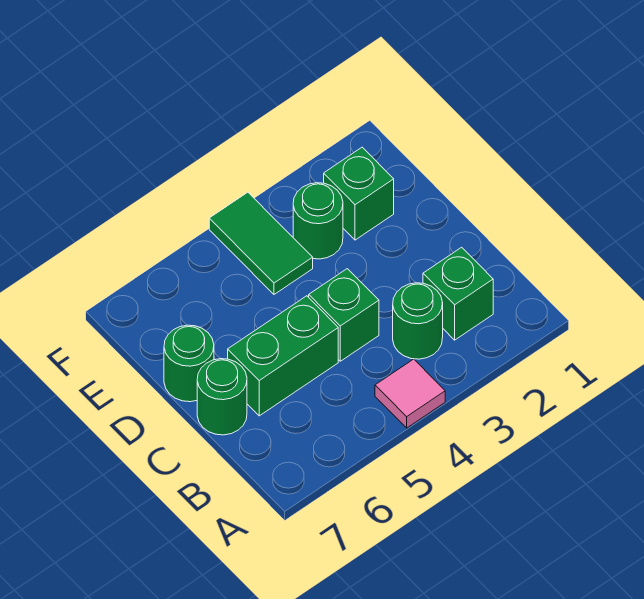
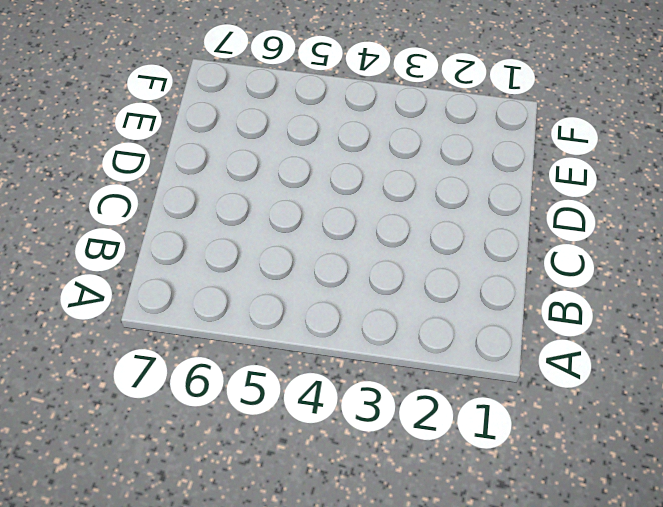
none -> pink 1x1 tile [375,359,445,428]
none -> green 1x1 brick [423,247,493,340]

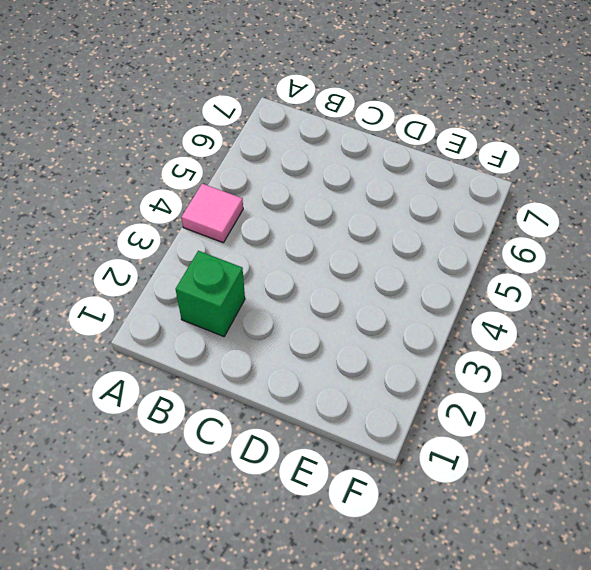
none -> green 1x1 round brick [393,283,443,359]
none -> green 1x1 brick [309,269,379,361]

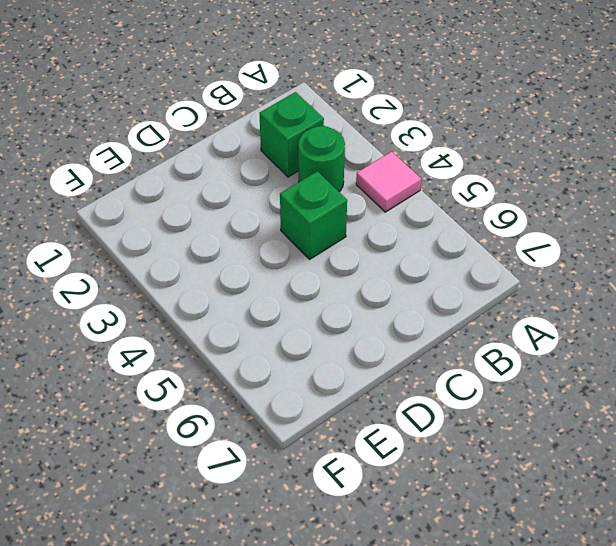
none -> green 1x2 brick [228,296,338,416]
none -> green 1x1 round brick [197,359,247,435]

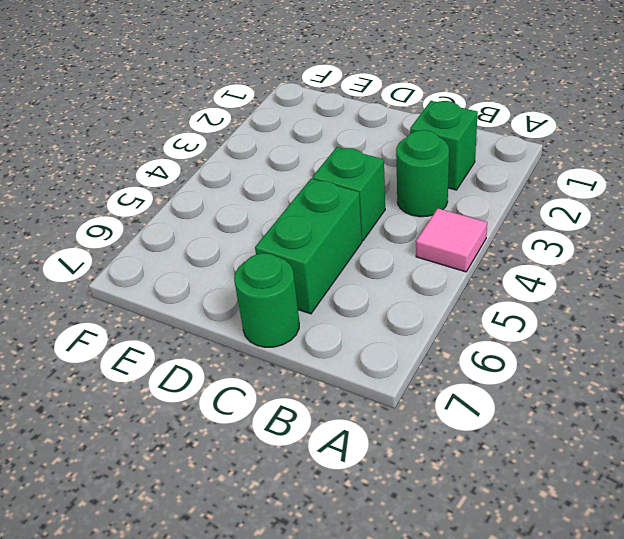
none -> green 1x1 round brick [164,325,214,402]
none -> green 1x1 brick [324,147,394,240]

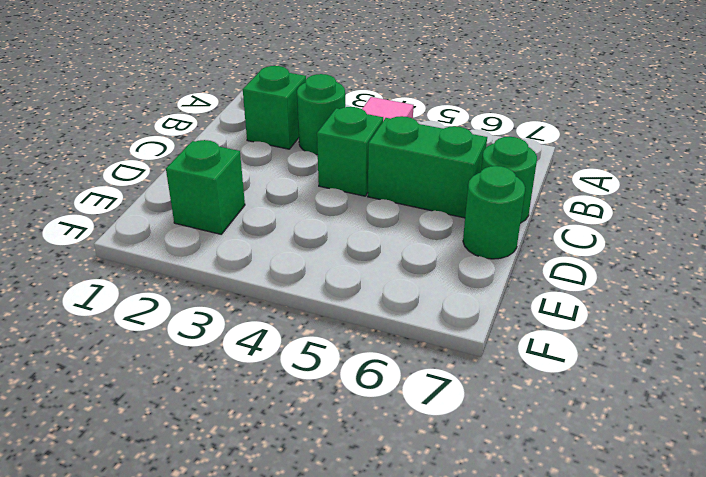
none -> green 1x1 round brick [293,183,343,259]
none -> green 1x2 tile [209,192,313,294]

